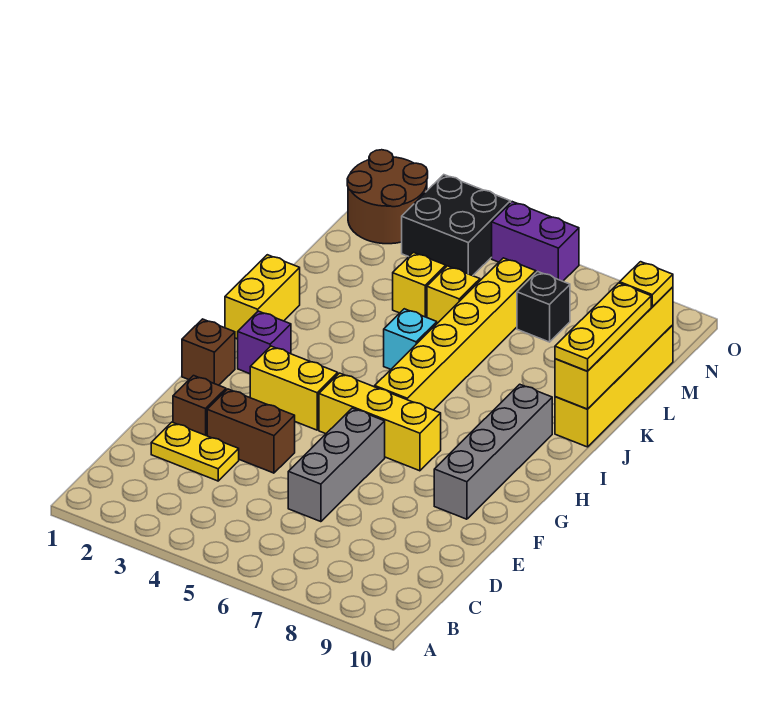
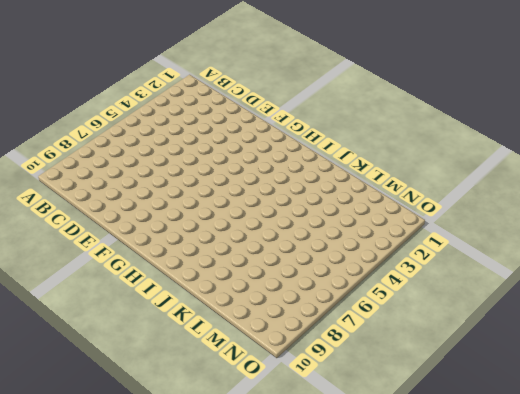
none -> yellow 1x2 plate [151,422,239,481]
none -> grey 1x3 brick [288,408,385,522]
none -> brown 1x1 brick [173,376,226,436]

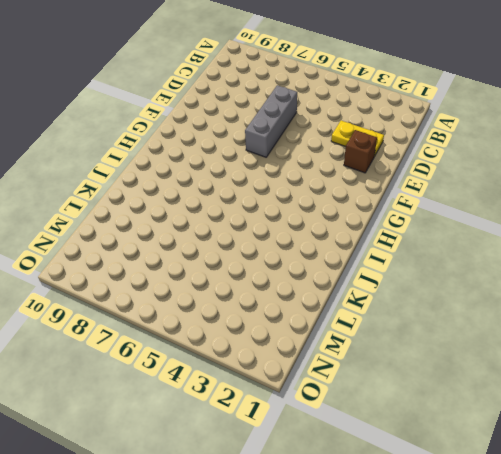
none -> brown 1x2 brick [207,389,295,473]
none -> grey 1x4 brick [434,384,552,519]
none -> brown 1x1 brick [182,319,235,385]

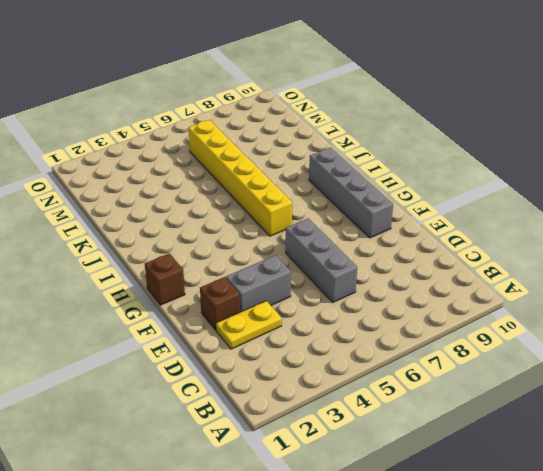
grey 1x2 brick [226,255,291,312] -> brown 1x2 brick [207,389,295,473]
none -> yellow 1x2 brick [250,346,338,430]
none -> yellow 1x3 brick [319,373,441,471]
none -> purple 1x1 brick [238,311,291,374]

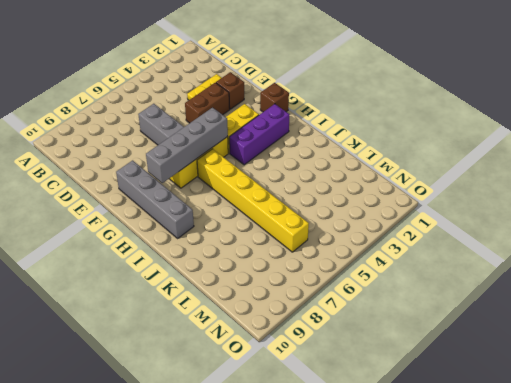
grey 1x4 brick [146,108,228,183] -> none
purple 1x3 brick [229,104,289,165] -> purple 1x1 brick [238,311,291,374]
none -> yellow 1x2 brick [225,255,300,339]
none -> cyan 1x1 brick [384,309,437,369]
none -> yellow 1x4 brick [555,325,673,447]

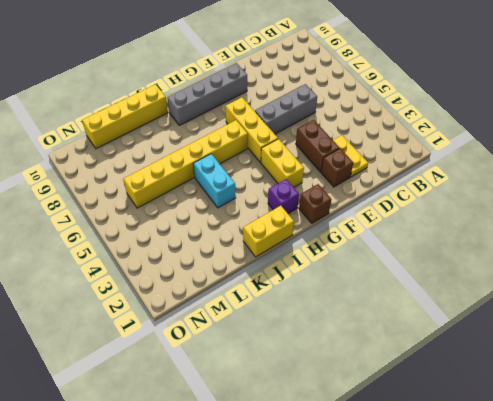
cyan 1x2 brick [193,154,236,208] -> cyan 1x1 brick [384,309,437,369]
none -> yellow 1x1 brick [393,252,446,318]
none -> yellow 1x1 brick [427,266,480,323]
none -> black 1x1 brick [517,272,570,342]

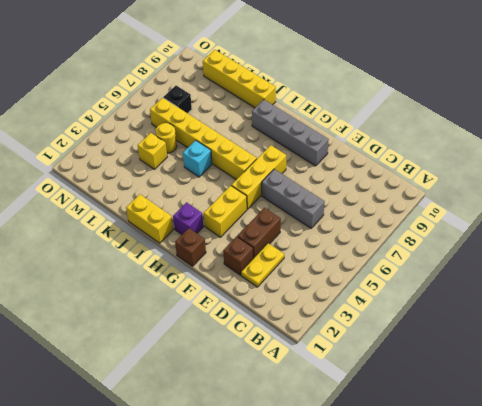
yellow 1x1 round brick [156,123,177,153] -> yellow 1x1 brick [427,266,480,323]
none -> brown 2x2 round brick [347,150,428,244]
none -> black 2x2 brick [402,175,511,276]
none -> purple 1x2 brick [492,202,579,281]

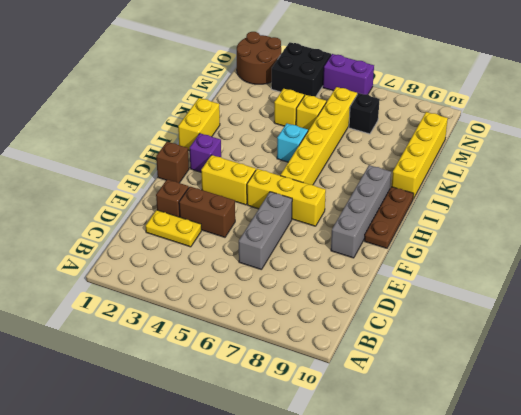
brown 1x3 plate [364,187,414,248] -> none
none -> yellow 1x4 brick [555,287,673,409]
none -> yellow 1x3 plate [555,283,651,371]
none -> yellow 1x1 plate [620,262,673,307]

